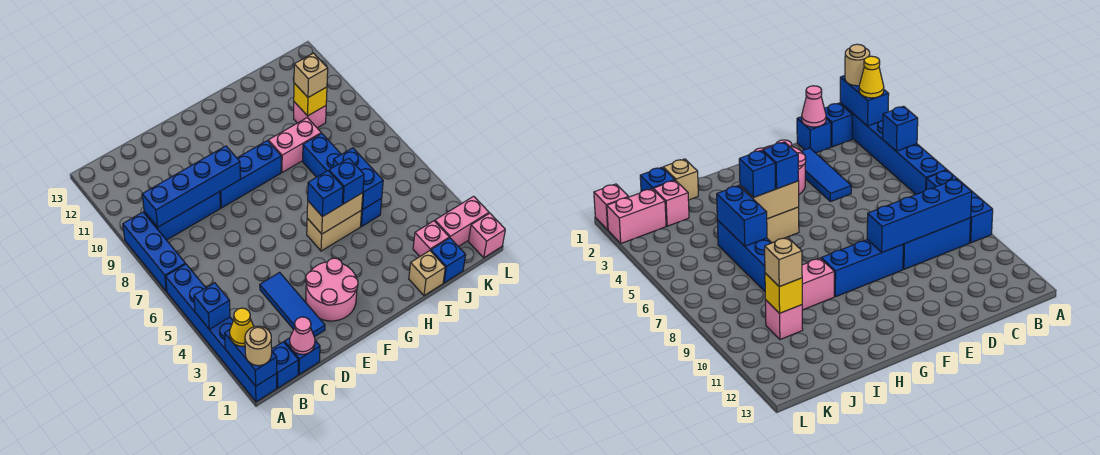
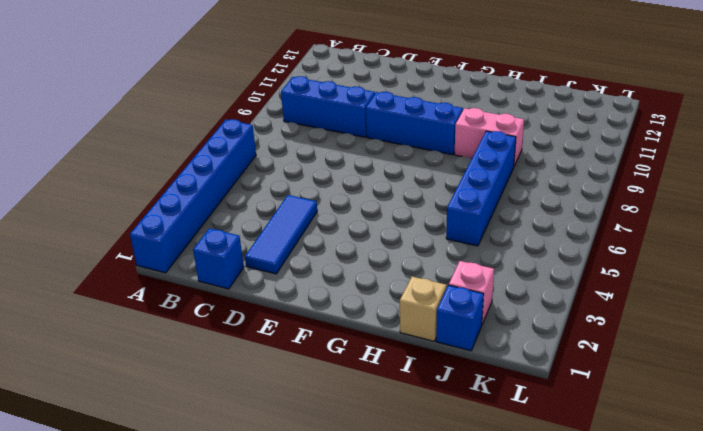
none -> blue 1x3 brick [123,212,185,292]
none -> blue 1x1 brick [272,342,298,388]
none -> pink 2x2 round brick [306,258,358,321]

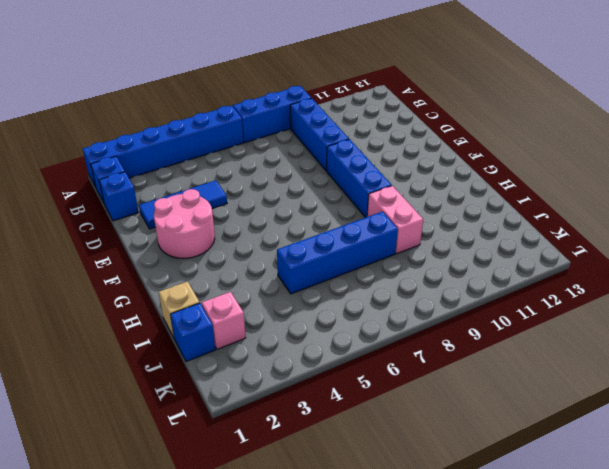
none -> tan 1x2 brick [307,210,362,251]
none -> pink 1x1 brick [294,102,326,128]
none -> pink 1x2 brick [435,196,489,247]

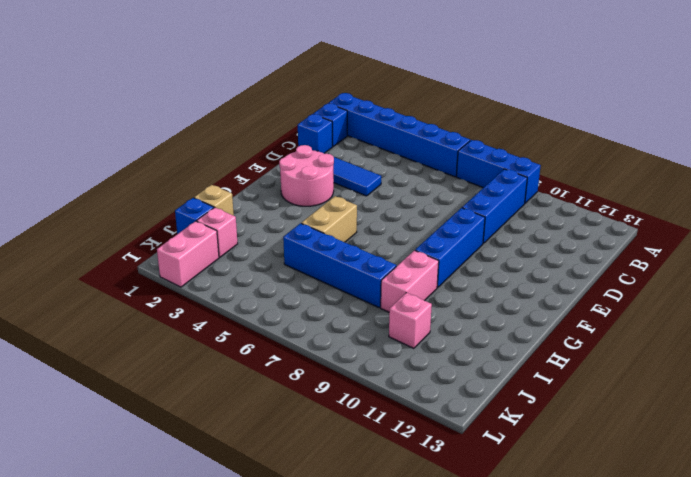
none -> pink 1x1 brick [468,213,505,258]
none -> blue 1x2 brick [225,330,277,386]
none -> blue 1x1 brick [194,283,230,329]

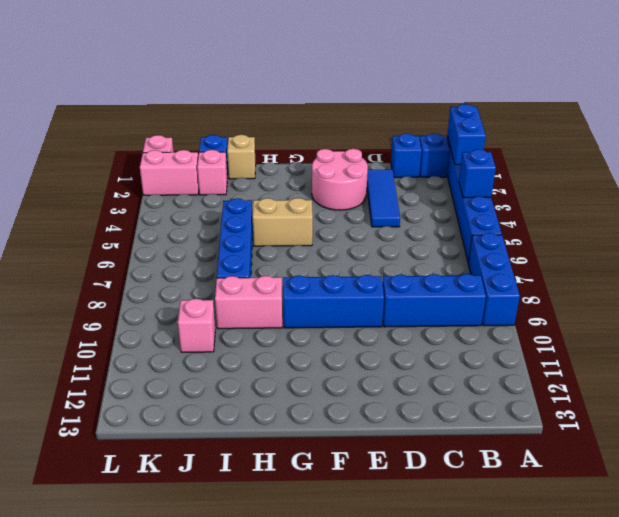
none -> blue 1x4 brick [142,146,240,227]
none -> pink 1x1 cone [290,317,315,354]
none -> tan 1x2 brick [307,193,363,234]

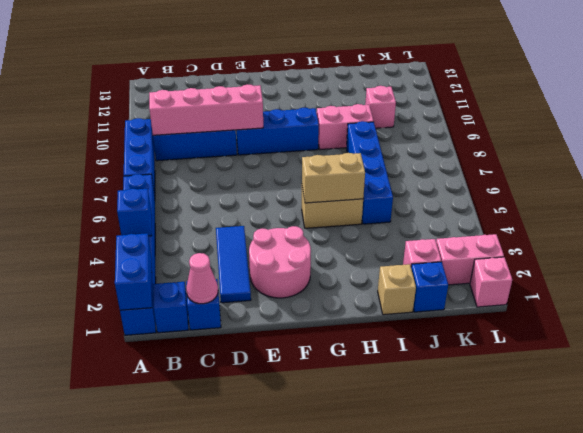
pink 1x4 brick [149,84,263,135] -> blue 1x4 brick [142,146,240,227]
none -> blue 1x2 brick [333,148,383,209]
none -> yellow 1x1 brick [294,83,327,116]
none -> tan 1x1 round brick [245,326,272,366]

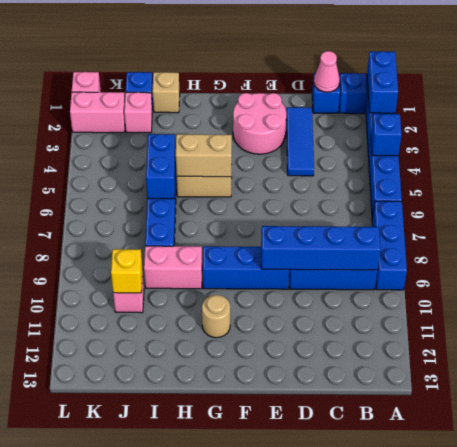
tan 1x1 round brick [202,295,230,338] -> tan 1x1 round brick moved to [245,326,272,366]
none -> yellow 1x1 cone [230,308,254,346]
none -> blue 1x1 brick [308,171,343,217]
none -> blue 1x1 brick [329,158,364,204]

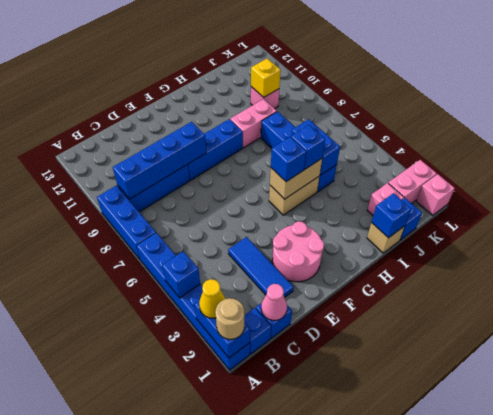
blue 1x1 brick [371,193,411,238] -> none
none -> tan 1x1 brick [294,53,328,97]

